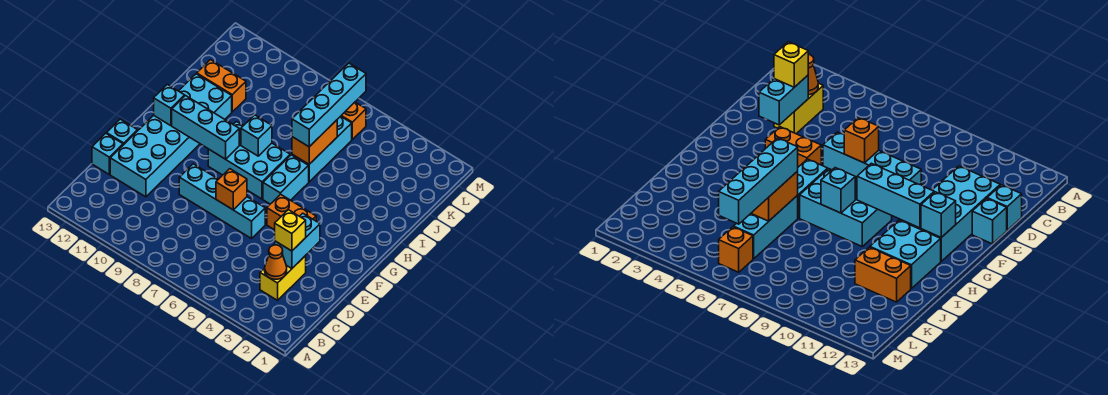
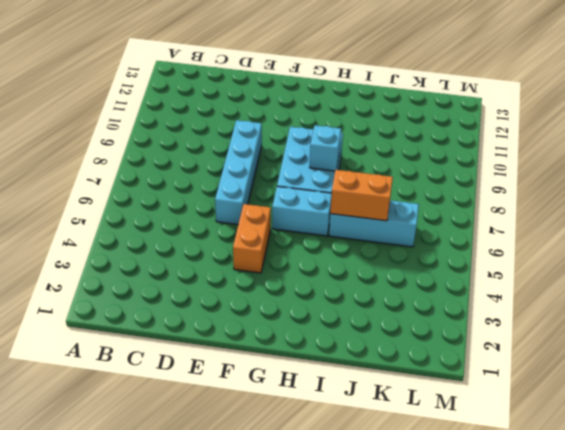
none -> yellow 1x2 brick [260,256,306,300]
none -> cyan 2x4 brick [110,115,200,197]
none -> cyan 1x1 brick [92,133,123,174]

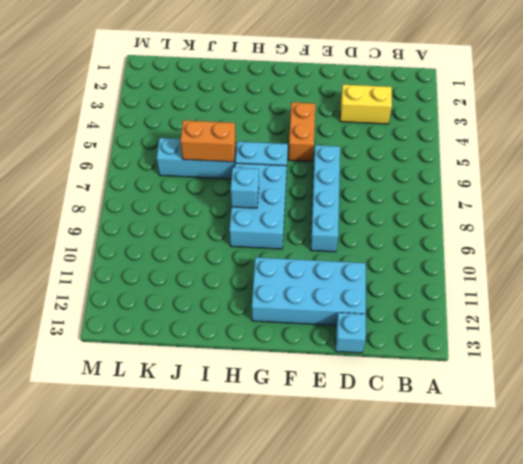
none -> cyan 1x1 brick [106,119,138,145]
none -> cyan 2x2 brick [179,74,232,119]
none -> orange 1x2 brick [197,60,246,112]

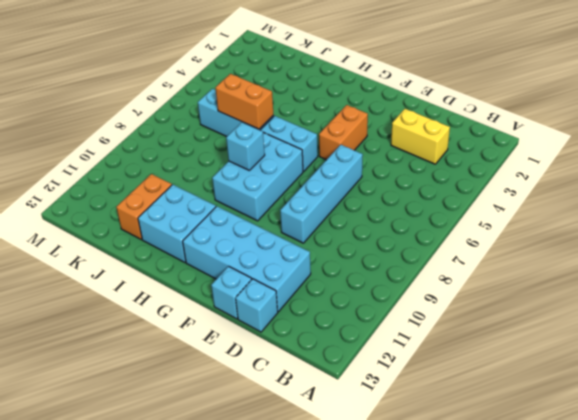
none -> orange 1x1 brick [341,102,366,139]
none -> orange 1x1 cone [265,245,287,279]
none -> cyan 1x2 brick [275,213,320,269]

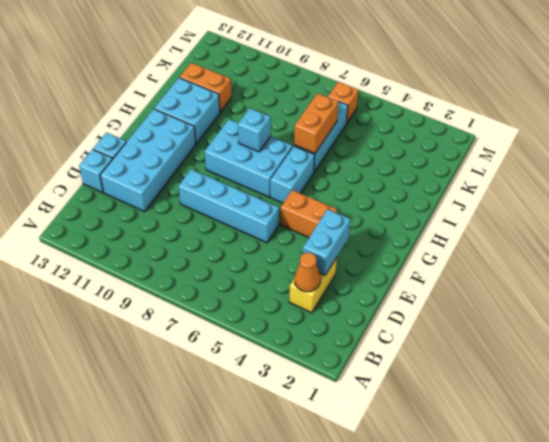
none -> orange 1x1 brick [216,169,247,210]
none -> cyan 1x3 brick [172,96,239,159]
none -> cyan 1x1 brick [154,84,185,126]

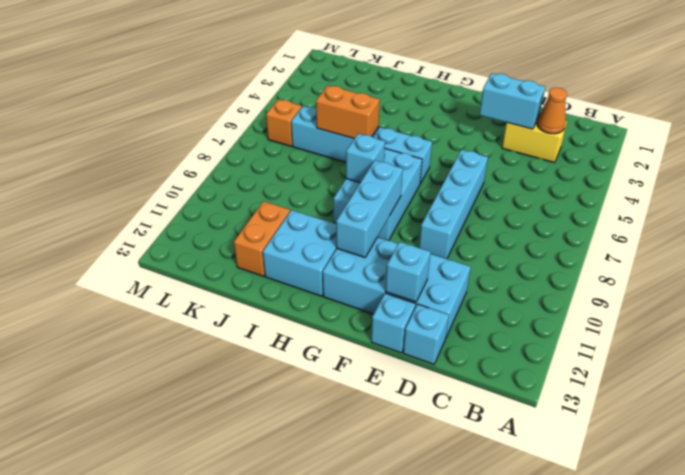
cyan 1x1 brick [385,242,431,302] -> cyan 1x1 brick moved to [154,84,185,126]
none -> orange 1x2 brick [267,194,316,230]
none -> orange 1x1 brick [216,169,247,210]
none -> yellow 1x1 brick [275,210,306,251]

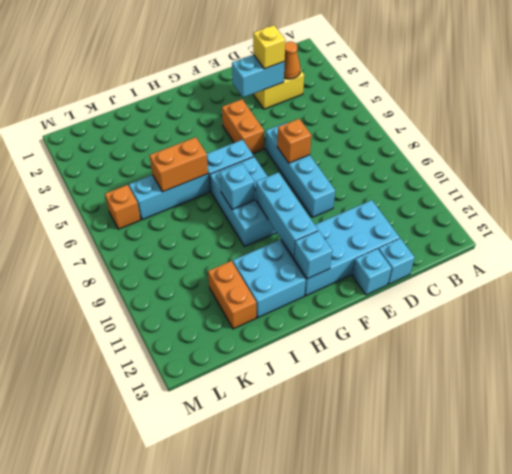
none -> cyan 1x4 brick [292,63,366,147]

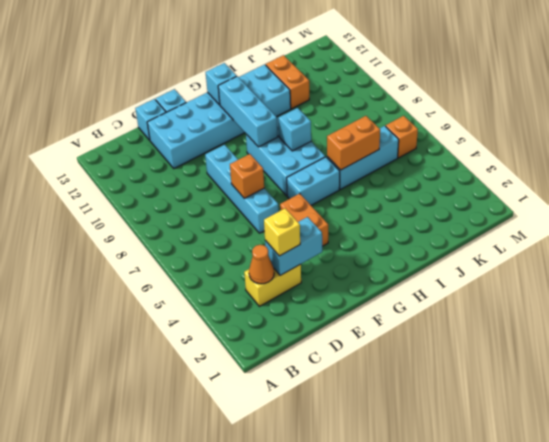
none -> cyan 1x4 brick [292,63,366,147]

